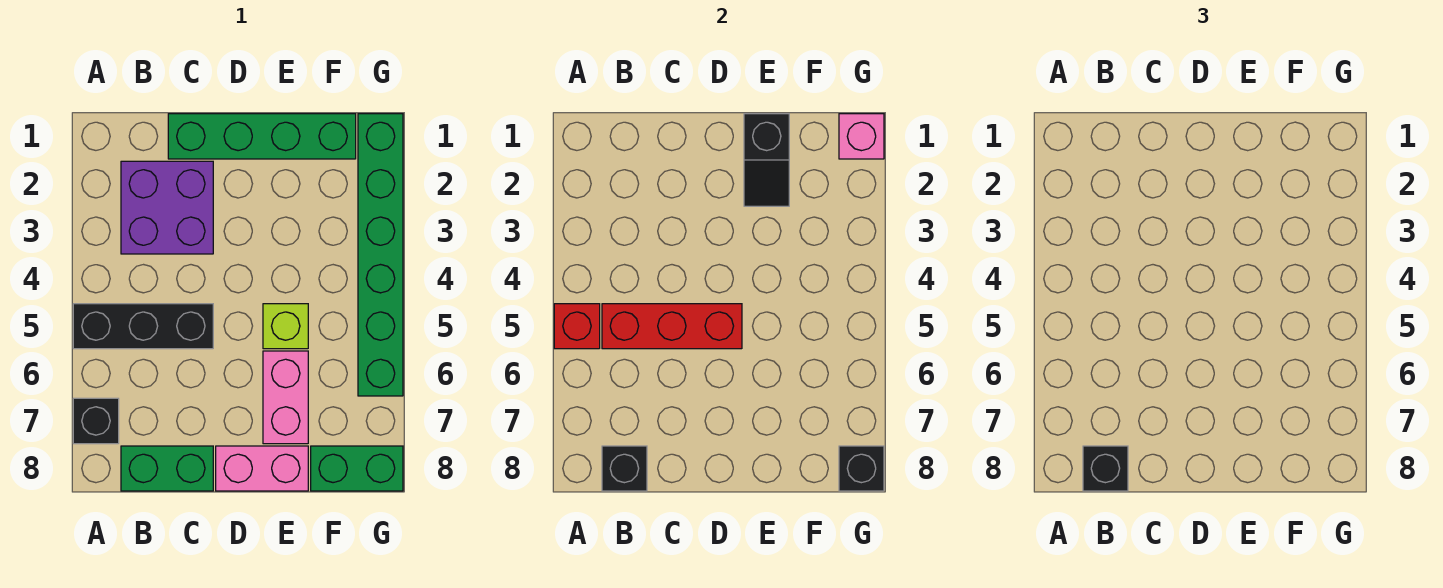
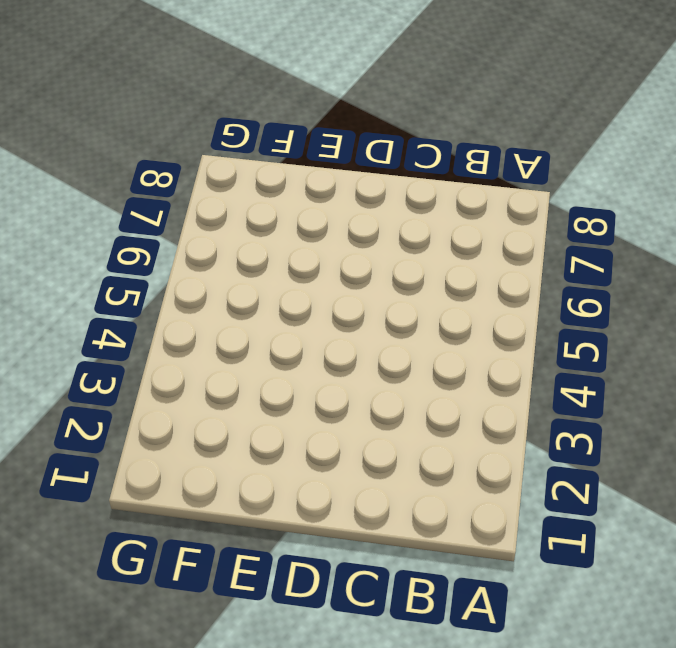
none -> black 1x3 brick [73,304,213,349]
none -> black 1x1 brick [73,398,119,444]
none -> purple 2x2 brick [121,161,213,254]

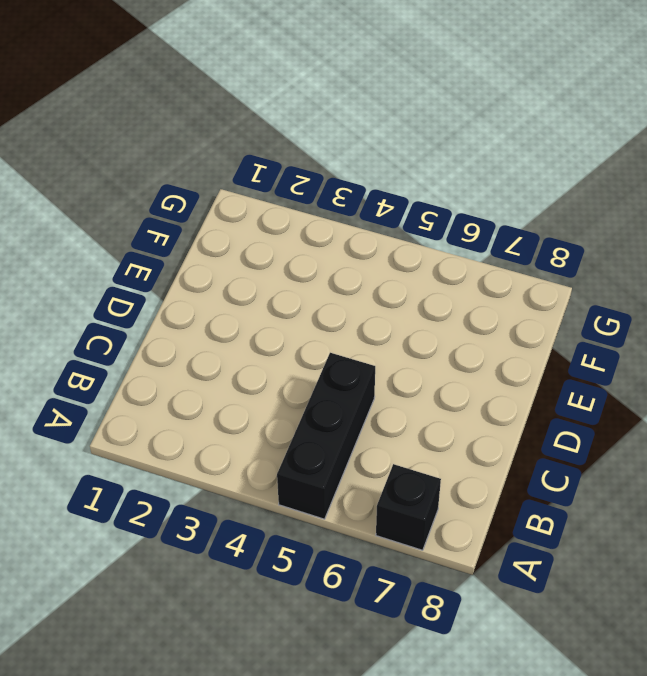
none -> purple 2x2 brick [121,161,213,254]
none -> green 1x2 brick [121,446,213,491]
none -> green 1x4 brick [168,114,356,159]

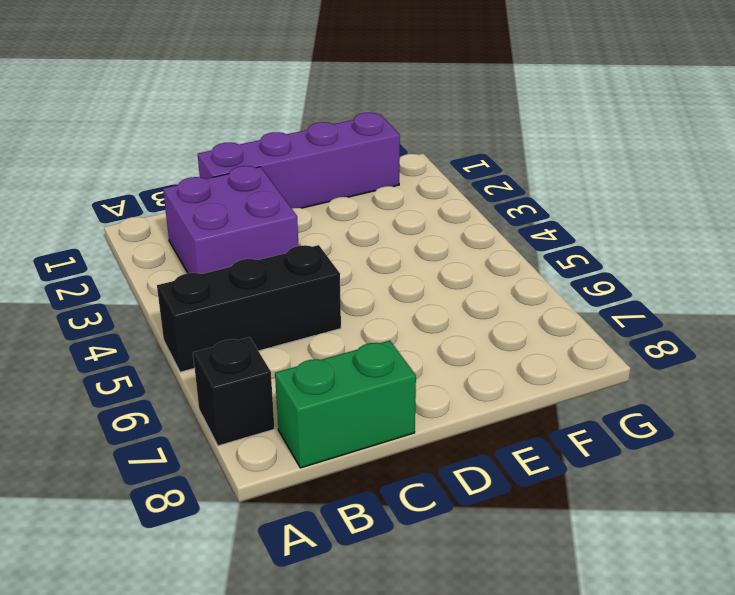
purple 1x4 brick [198,113,400,208] -> green 1x4 brick [168,114,356,159]
none -> pink 1x2 brick [216,446,308,491]
none -> lime 1x1 brick [263,304,308,349]
none -> pink 1x2 brick [263,351,308,444]

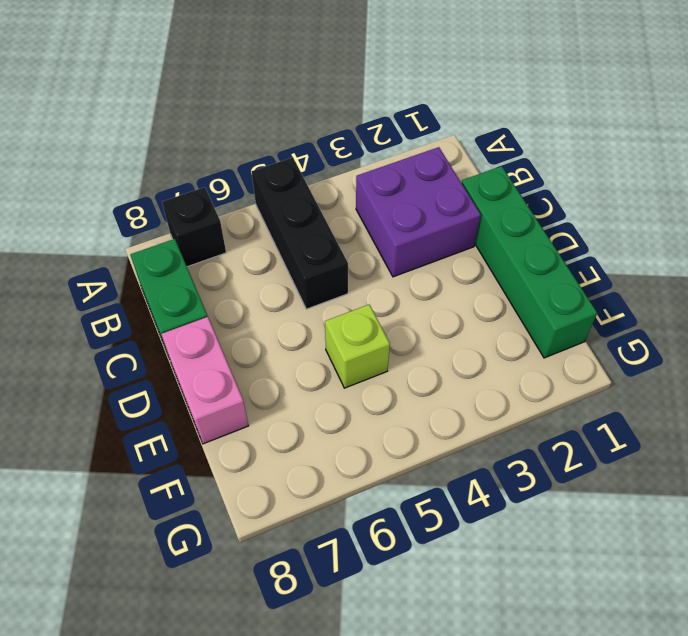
none -> pink 1x2 brick [263,351,308,444]
none -> green 1x2 brick [311,446,403,491]
none -> green 1x6 brick [358,114,403,396]

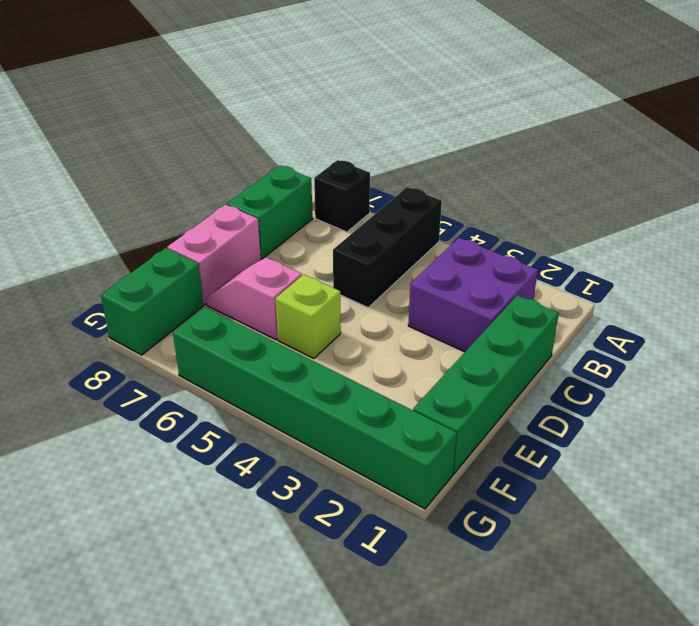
pink 1x2 slope [206,257,302,340] -> pink 1x2 brick [263,351,308,444]
none -> red 1x1 brick [554,304,600,349]
none -> red 1x3 brick [602,304,742,349]
none -> black 1x1 brick [602,446,647,491]

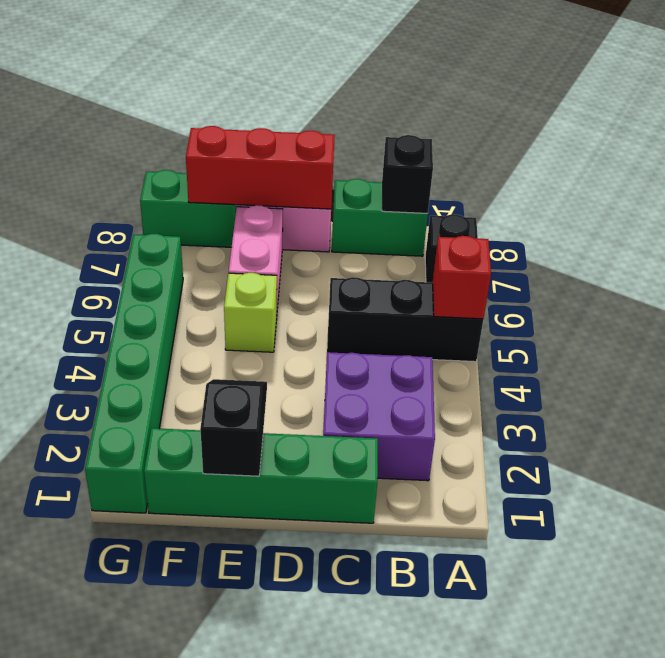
red 1x3 brick [186,126,335,209] -> red 1x3 brick moved to [602,304,742,349]
none -> pink 1x1 brick [839,114,884,159]
none -> black 1x1 brick [839,446,884,491]
none -> black 1x1 brick [1083,446,1128,491]

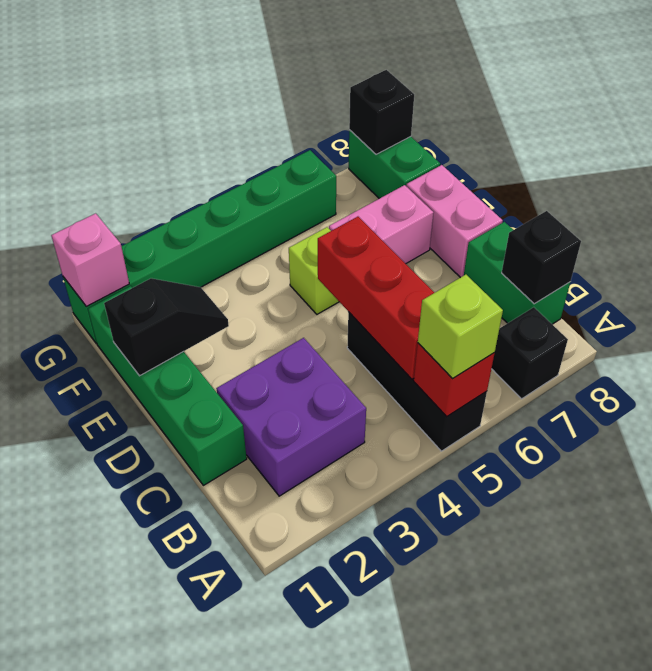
lime 1x1 brick [418,275,503,379] -> none
none -> black 1x1 brick [1083,446,1128,491]

